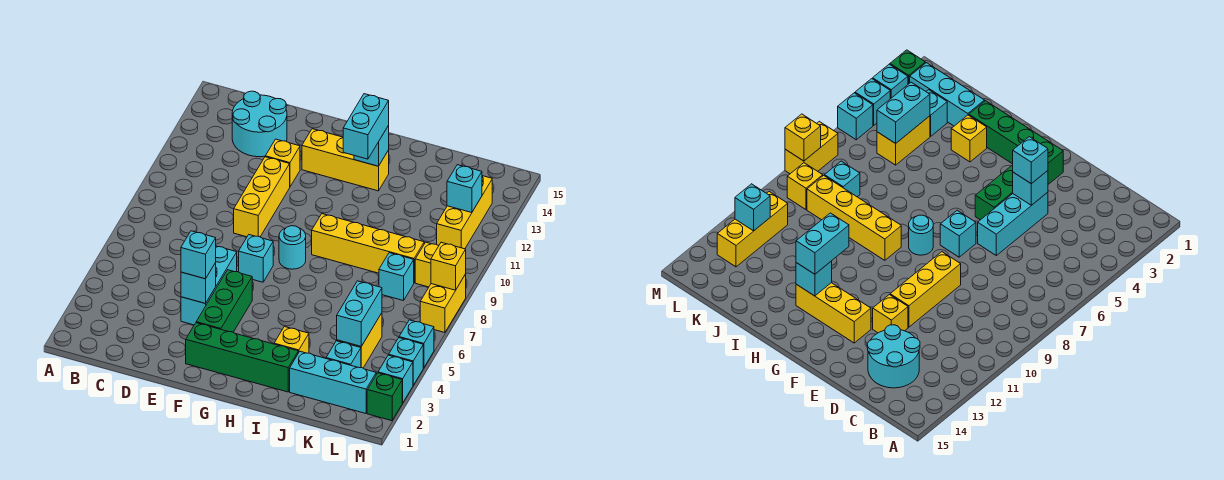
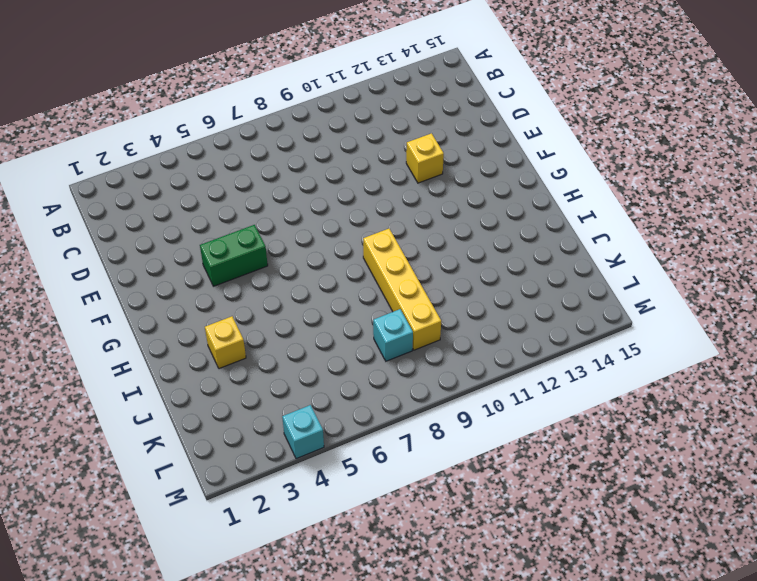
green 1x2 brick [200,225,268,286] -> green 1x3 brick [196,270,252,332]
none -> cyan 2x2 round brick [232,91,287,157]
none -> cyan 1x3 brick [181,246,237,325]
none -> yellow 1x3 brick [234,157,290,237]

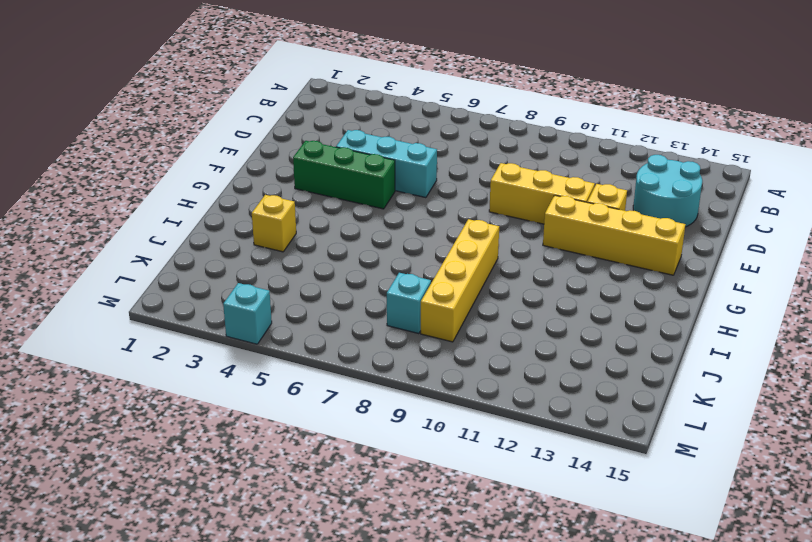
yellow 1x4 brick [543,195,686,275] -> yellow 1x3 brick [302,129,389,191]
none -> green 1x4 brick [186,323,298,392]
none -> cyan 1x1 brick [239,235,273,282]
none -> cyan 1x1 round brick [279,226,306,269]

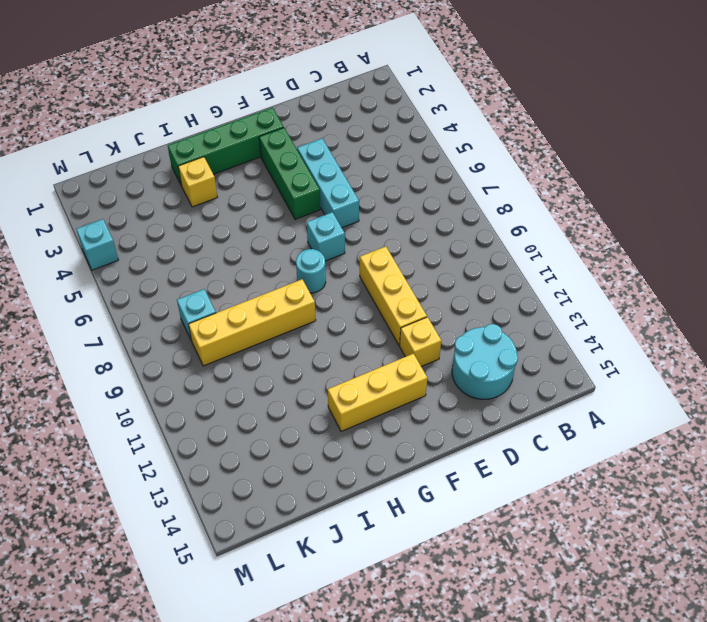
none -> cyan 1x3 brick [290,352,376,413]
none -> cyan 1x1 brick [326,341,361,368]
none -> yellow 1x2 brick [337,313,382,368]

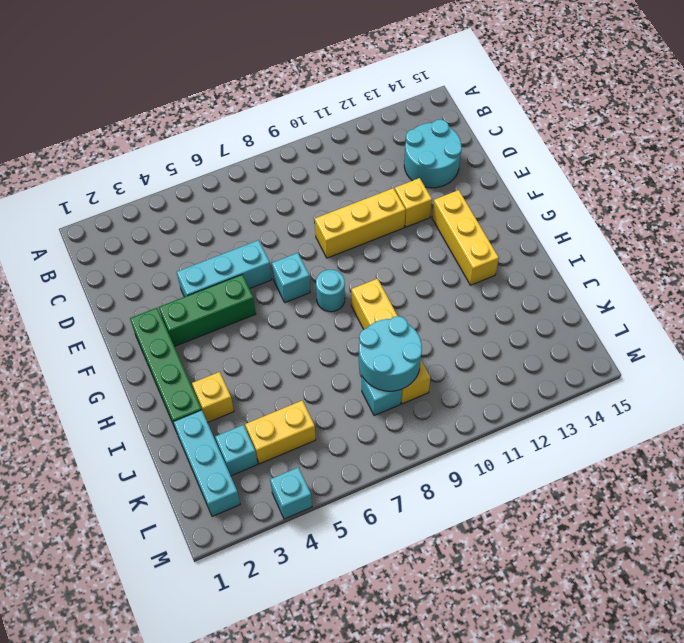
cyan 2x2 round brick [359,316,422,391] -> none
none -> yellow 1x1 brick [415,242,438,287]
none -> yellow 1x3 brick [437,176,492,249]
none -> green 1x1 brick [367,373,402,421]

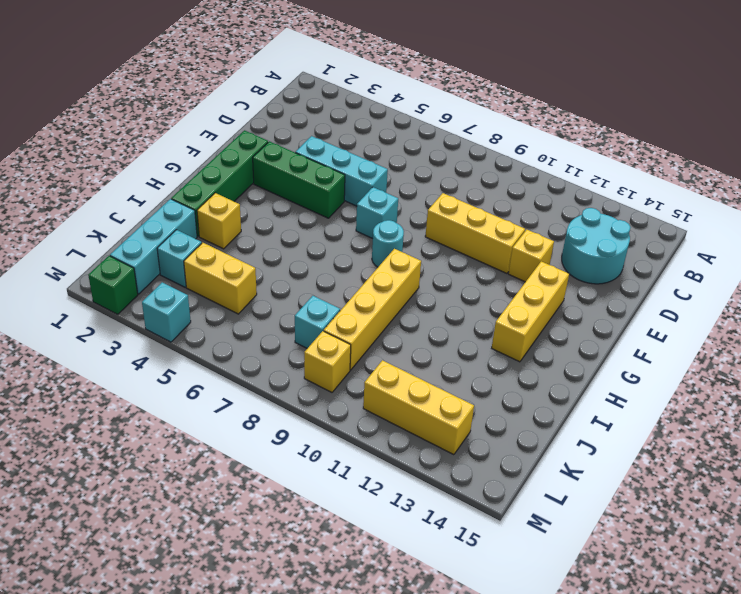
none -> cyan 1x1 brick [378,355,413,403]
none -> cyan 1x1 brick [399,320,434,368]
none -> yellow 1x2 brick [420,274,466,333]

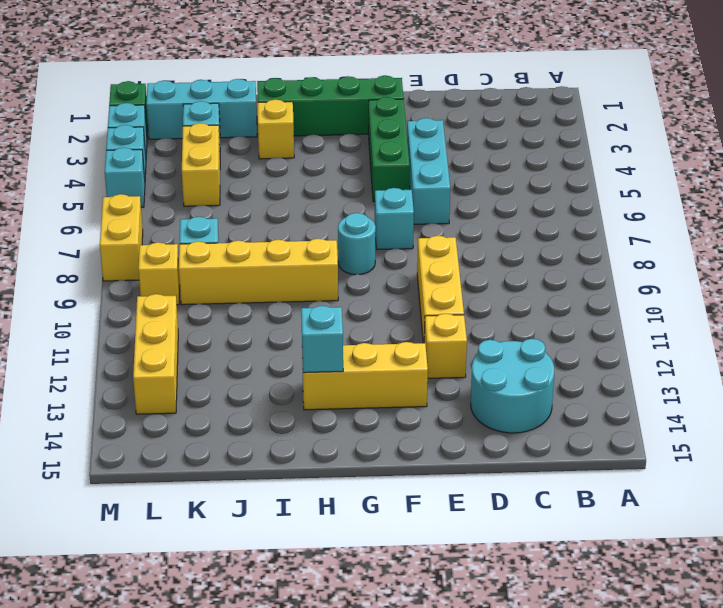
none -> cyan 1x1 brick [181,263,216,303]
none -> cyan 1x2 brick [337,281,382,346]
none -> cyan 1x1 brick [447,165,482,213]

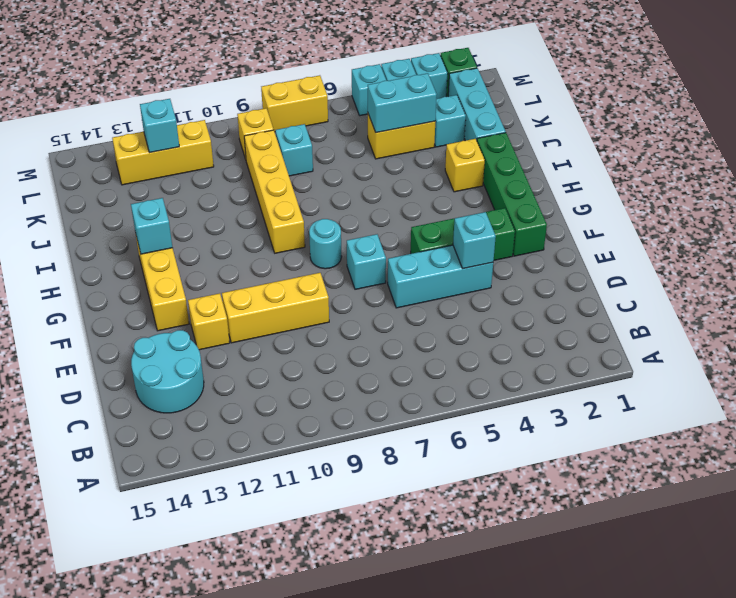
none -> yellow 1x1 brick [431,242,466,290]
none -> cyan 1x1 brick [181,231,216,279]
none -> cyan 1x2 brick [343,94,389,159]

